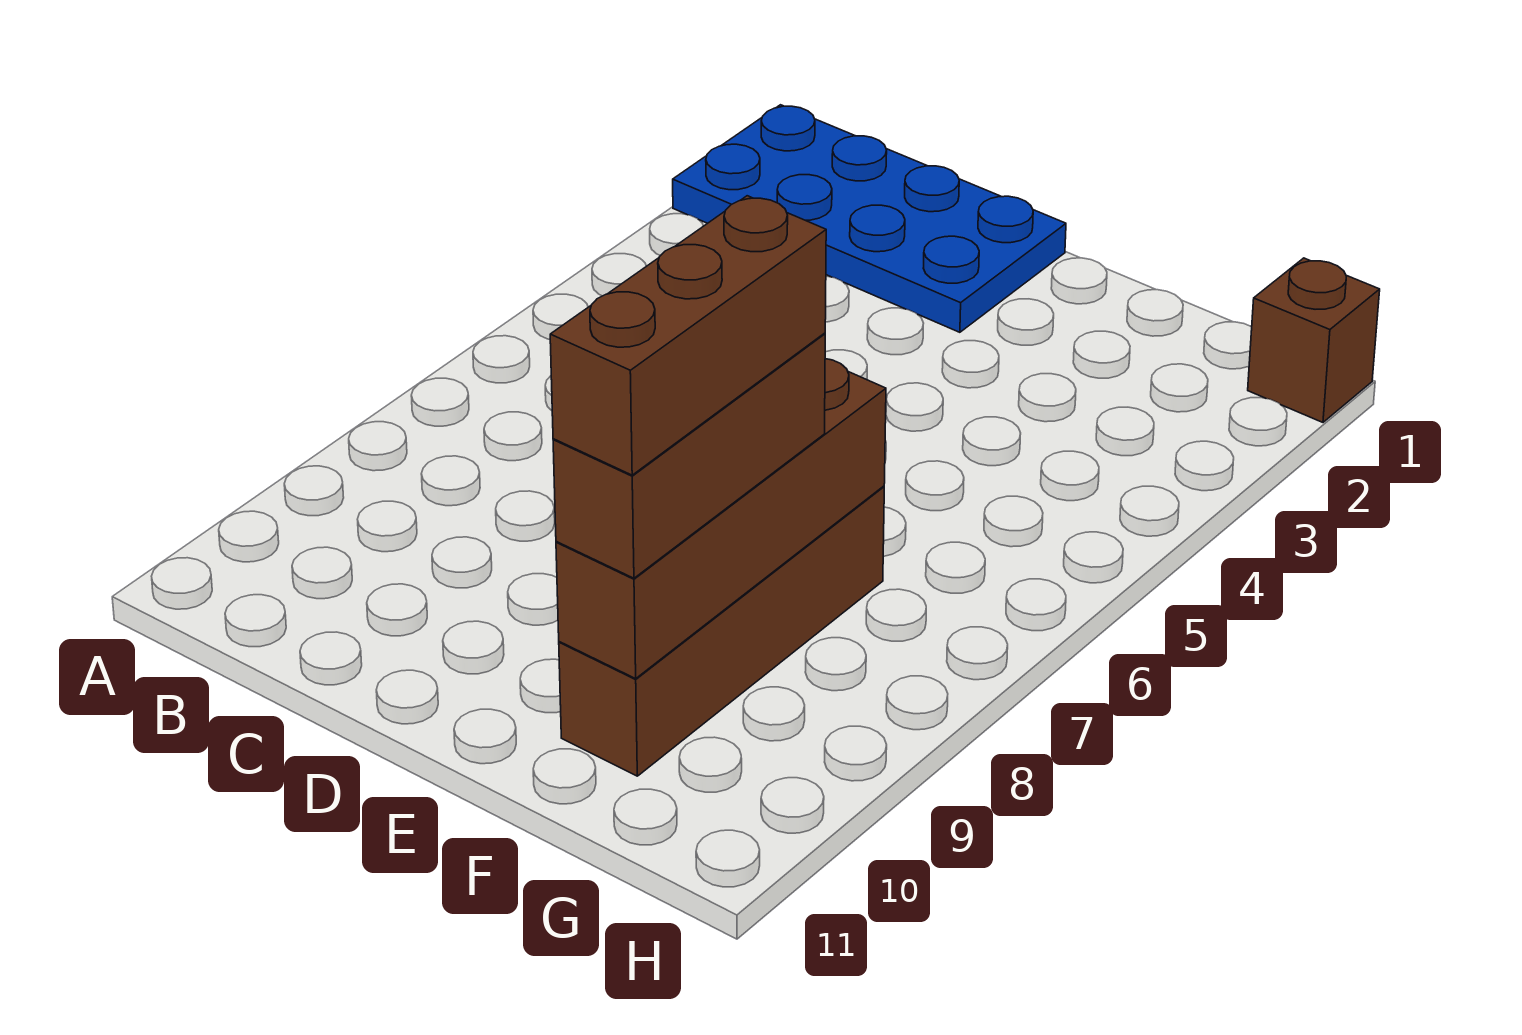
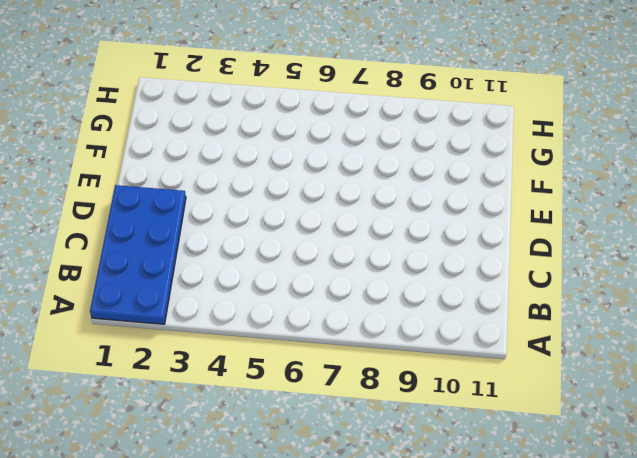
none -> brown 1x4 brick [559,486,884,776]
none -> brown 1x1 brick [1248,258,1380,422]

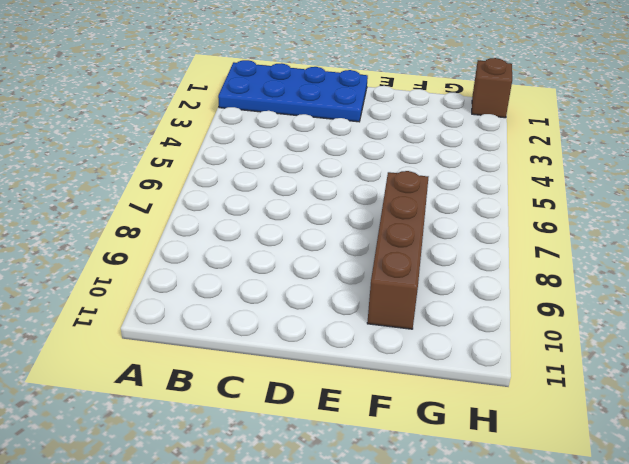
none -> brown 1x4 brick [556,359,886,679]
none -> brown 1x3 brick [553,333,825,578]

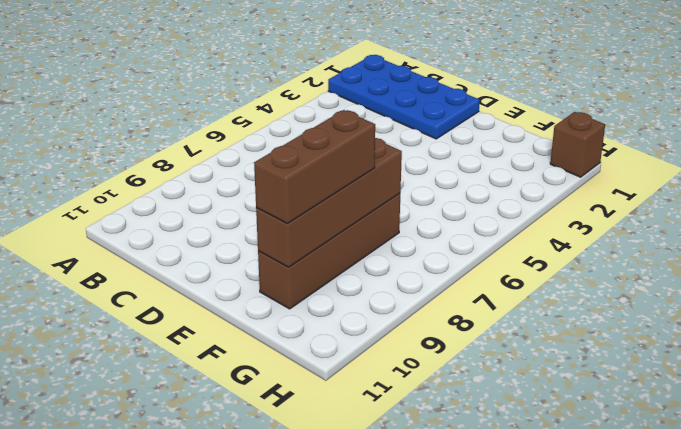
none -> brown 1x3 brick [550,196,826,475]

